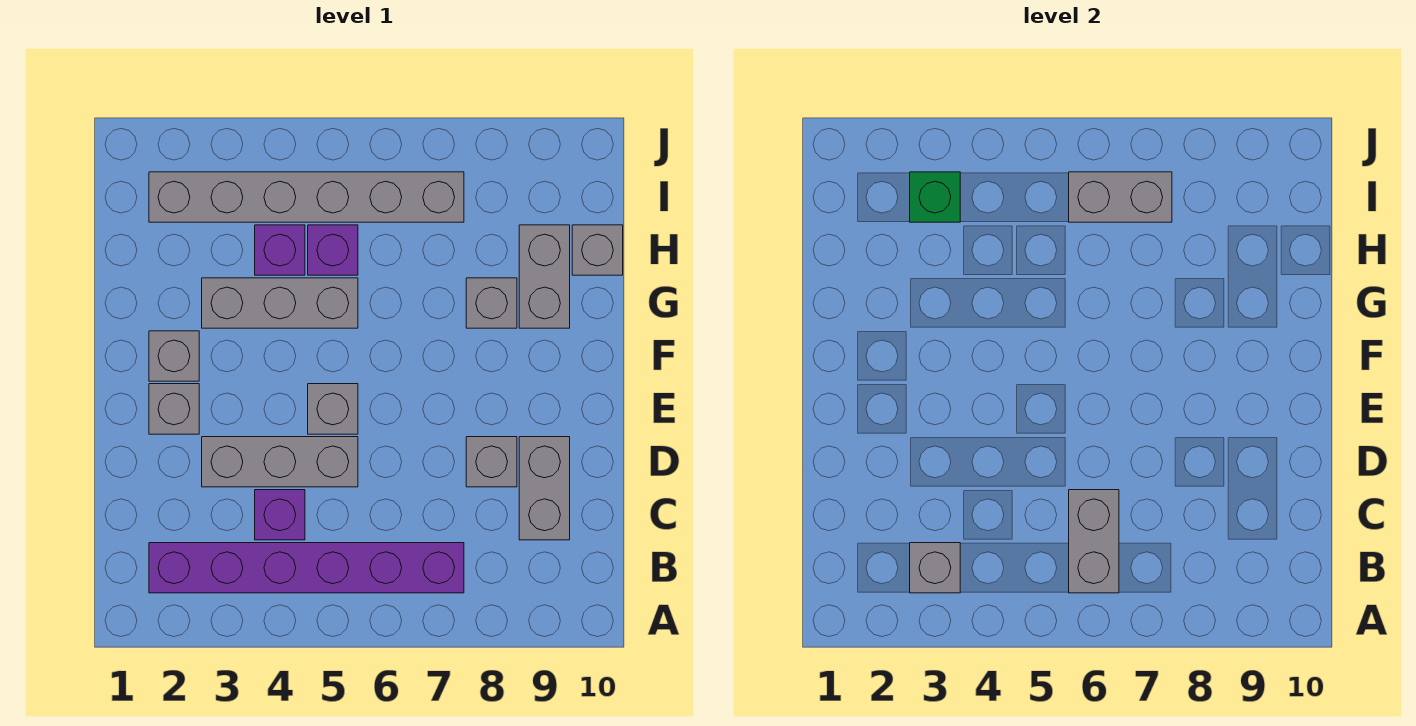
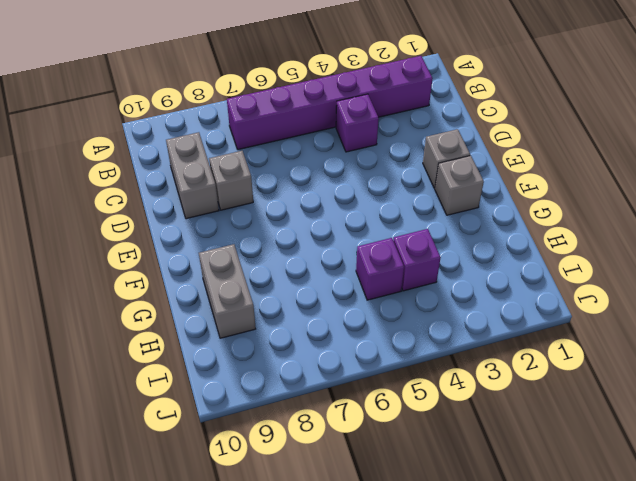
none -> grey 1x3 brick [202,437,358,487]
none -> grey 1x1 brick [308,384,358,434]
none -> grey 1x3 brick [202,278,358,328]

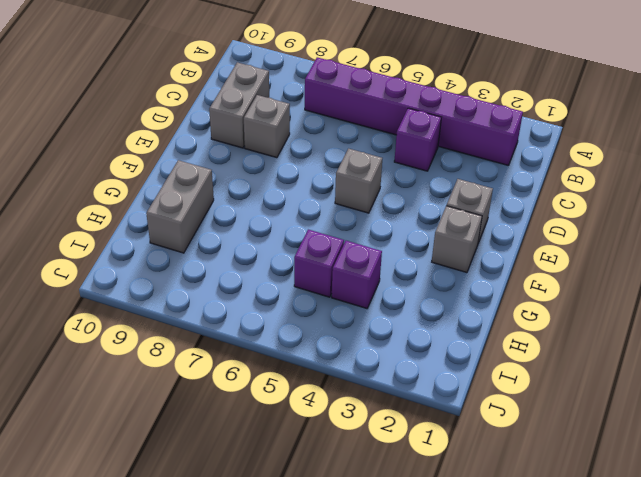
none -> grey 1x3 brick [202,437,358,487]
none -> grey 1x3 brick [202,278,358,328]
none -> grey 1x1 brick [466,278,517,328]

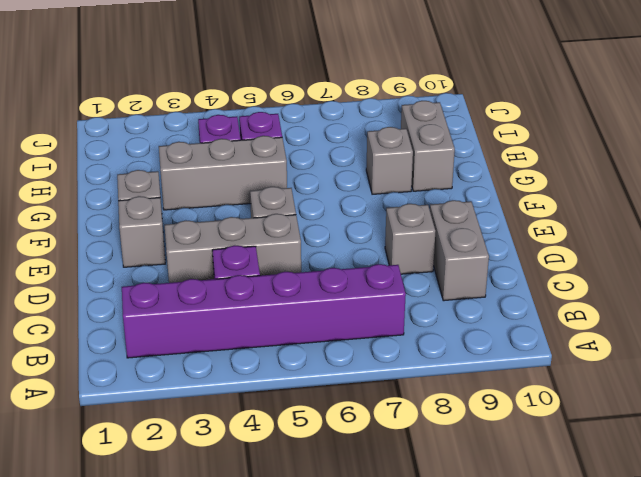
none -> grey 1x1 brick [572,225,623,275]
none -> grey 1x6 brick [149,172,464,222]
none -> grey 1x1 brick [910,543,960,593]

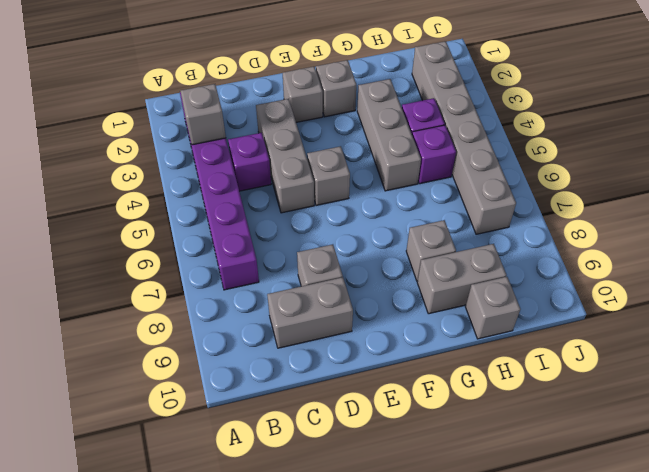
none -> grey 1x2 brick [1069,490,1119,593]
none -> green 1x1 brick [910,172,960,222]
none -> grey 1x2 brick [1069,172,1172,222]

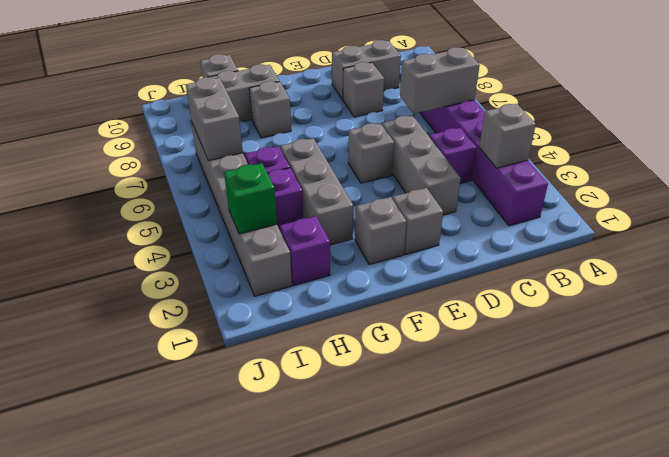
purple 1x1 brick [280,216,330,285] -> none

